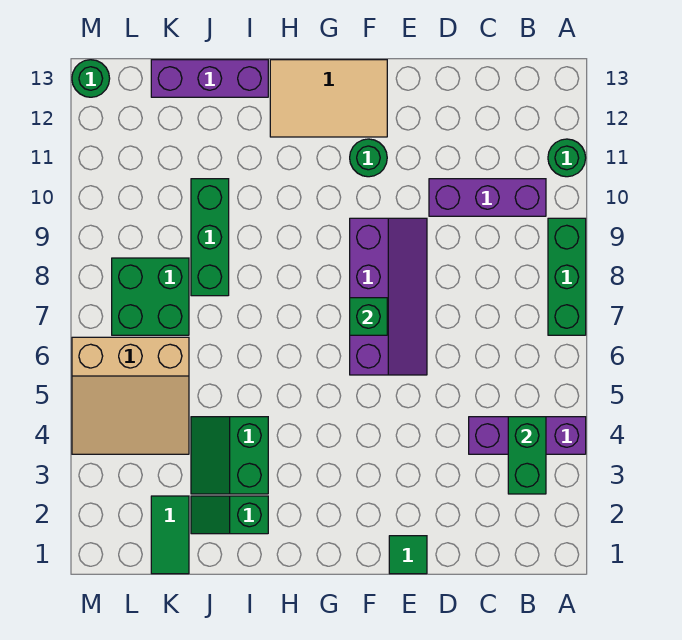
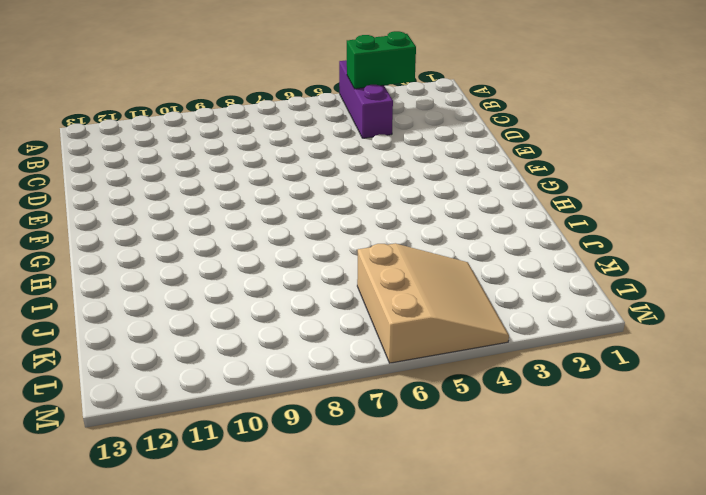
none -> green 1x3 brick [548,218,586,335]
none -> green 1x1 round brick [548,139,586,177]
none -> purple 1x3 brick [429,179,546,216]

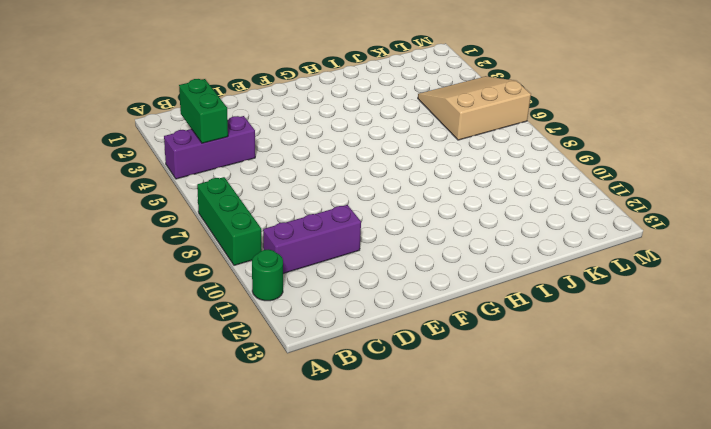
none -> green 1x1 tile [389,536,427,574]
none -> purple 2x4 slope [350,218,427,375]
none -> green 1x1 round brick [350,139,387,177]

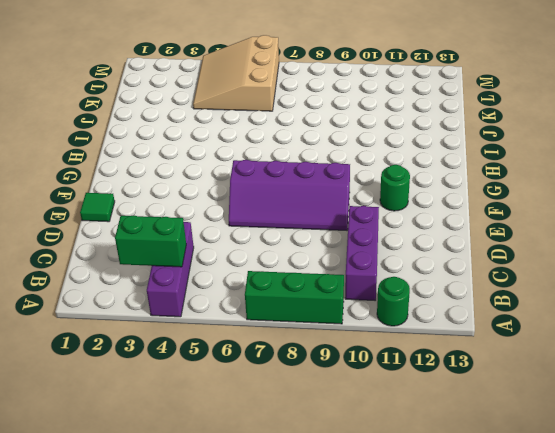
none -> tan 2x3 tile [270,60,387,137]
none -> green 1x2 slope [191,496,268,534]
none -> green 2x2 slope [191,417,268,494]

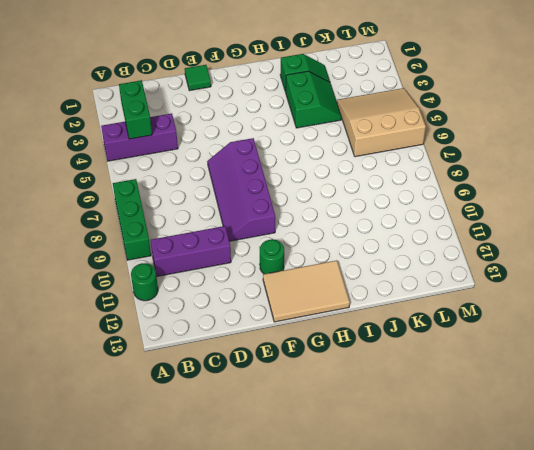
none -> purple 1x3 brick [151,60,268,97]
none -> green 1x3 brick [191,179,229,296]
none -> green 1x2 tile [151,496,189,574]

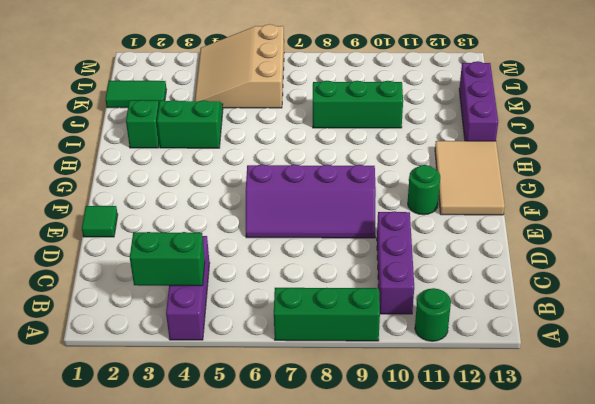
none -> green 2x2 brick [112,258,189,335]
none -> green 1x1 round brick [72,60,110,97]
none -> green 1x1 brick [350,298,387,335]

